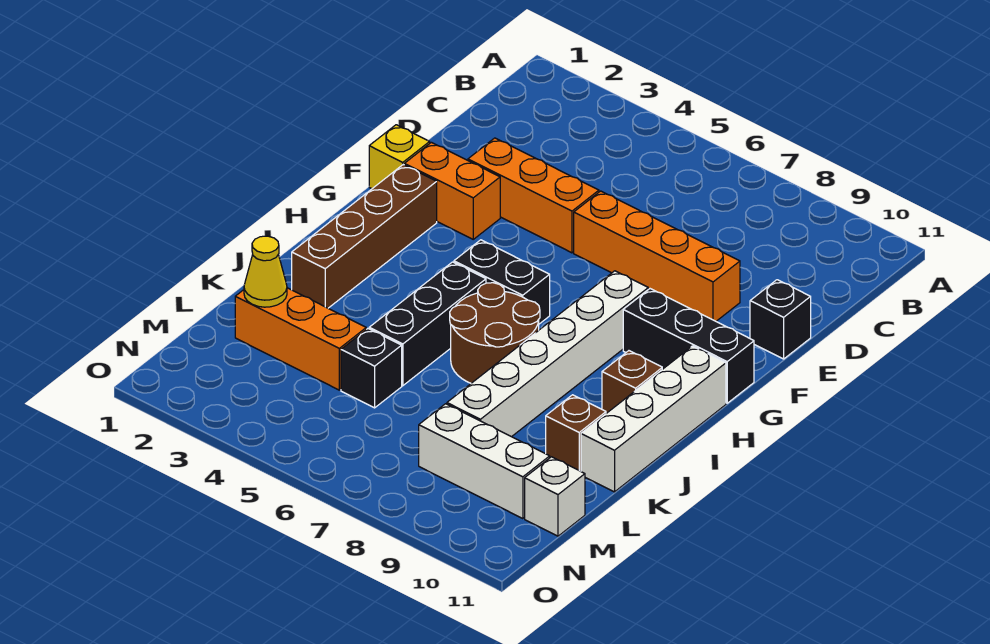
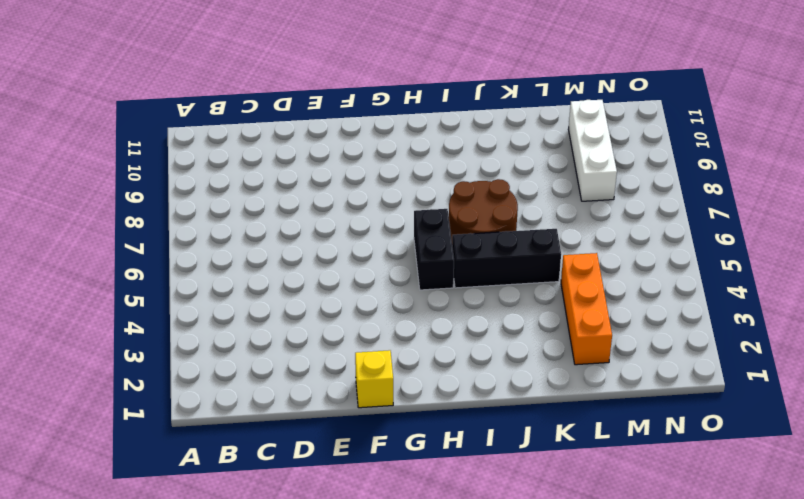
none -> orange 1x3 brick [468,138,599,253]
none -> orange 1x4 brick [574,191,740,321]
none -> black 1x1 brick [750,280,811,359]

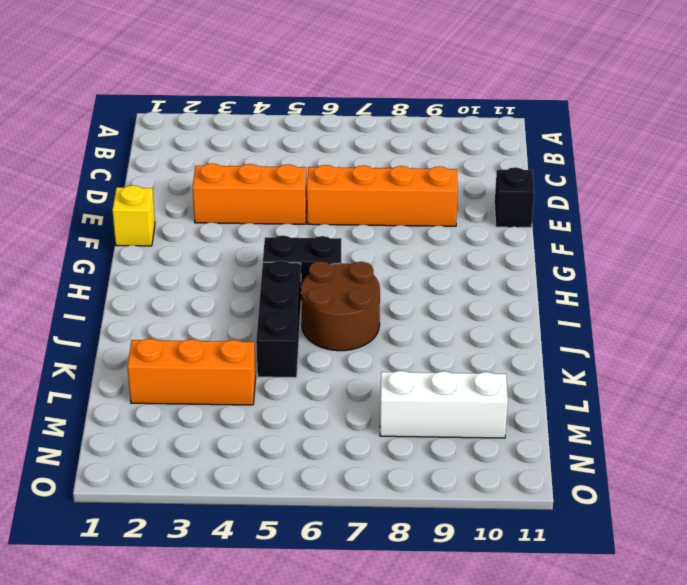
none -> orange 1x2 brick [404,142,500,239]
none -> brown 1x4 brick [292,165,437,308]
none -> white 1x6 brick [447,271,648,437]

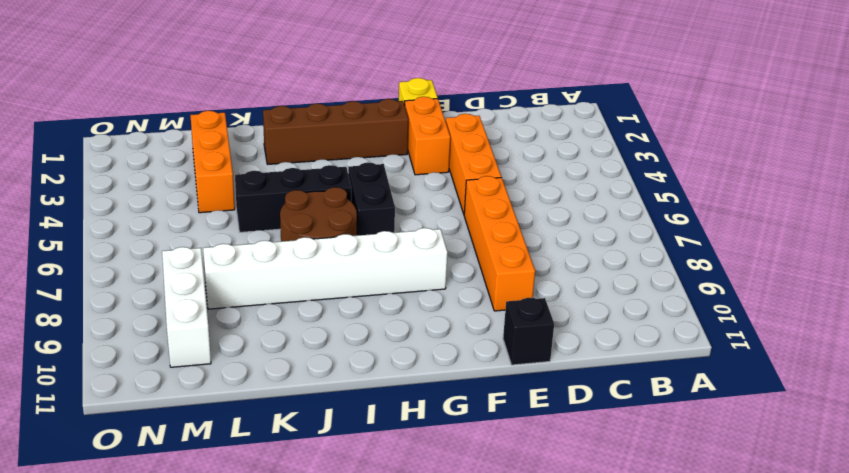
none -> black 1x3 brick [623,289,754,403]
none -> white 1x4 brick [581,346,726,492]
none -> brown 1x1 brick [602,351,662,413]

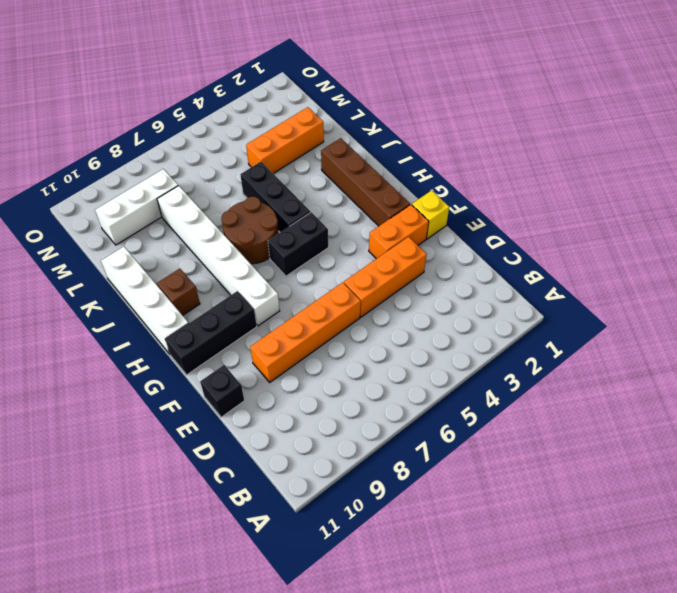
none -> brown 1x1 brick [546,395,606,471]
none -> black 1x1 brick [341,329,402,408]
none -> white 1x1 brick [525,457,585,536]

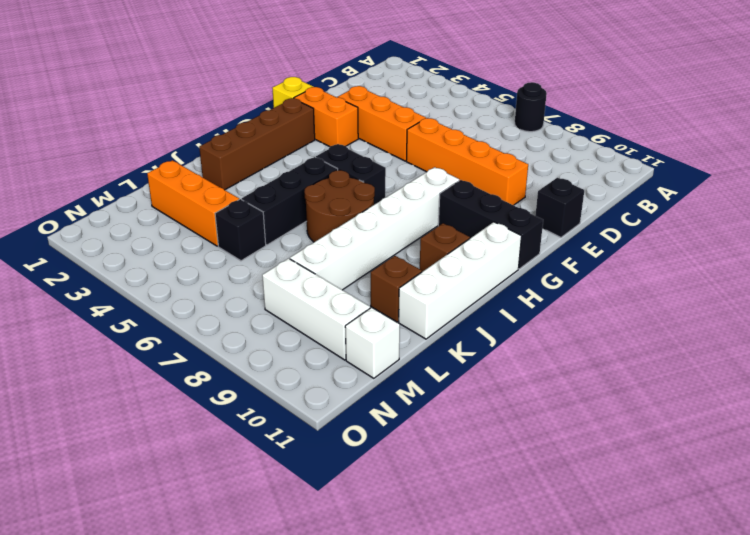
black 1x1 round brick [515,82,547,132] -> none
none -> yellow 1x1 cone [244,236,287,307]

